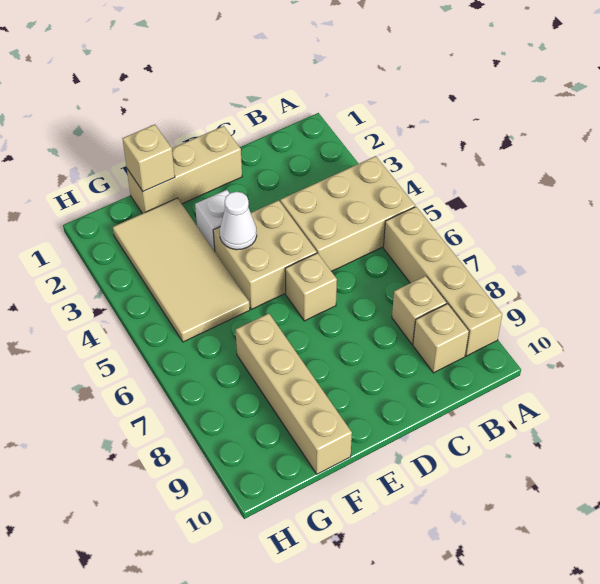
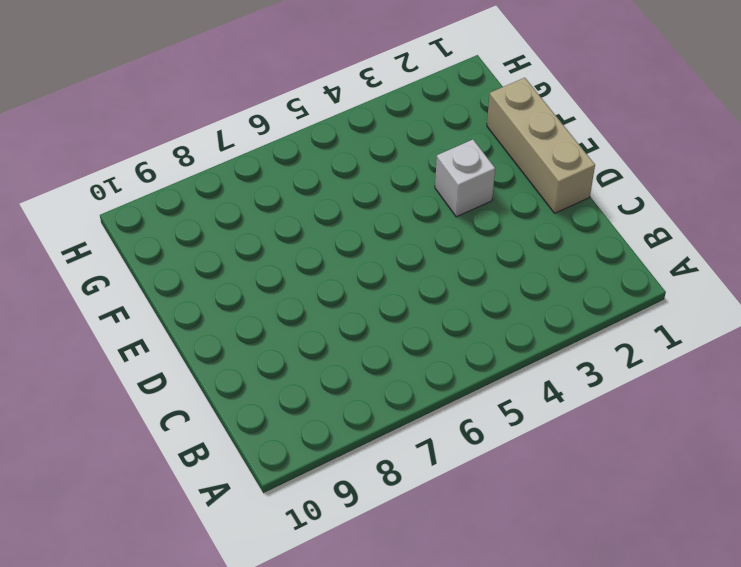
none -> tan 2x3 brick [280,156,415,272]
none -> tan 1x4 brick [383,207,502,356]
none -> tan 1x1 brick [392,276,447,344]

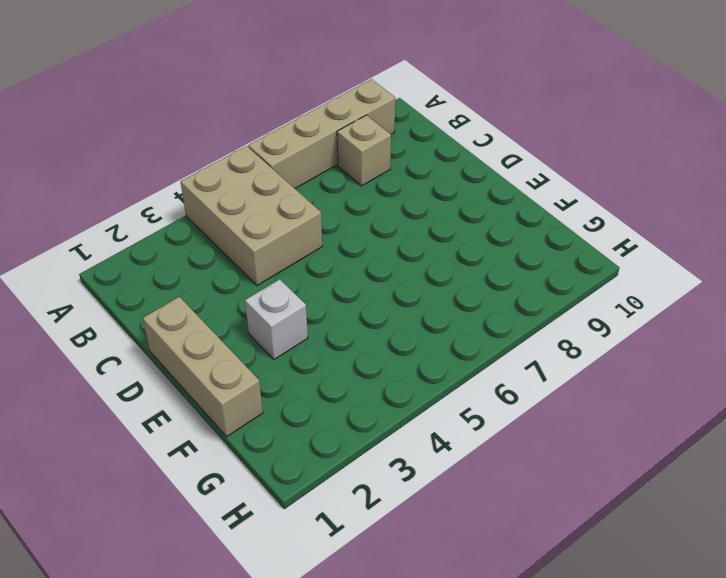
none -> tan 1x1 brick [413,304,469,373]
none -> tan 2x2 brick [213,200,317,309]
none -> tan 1x1 brick [285,253,337,321]

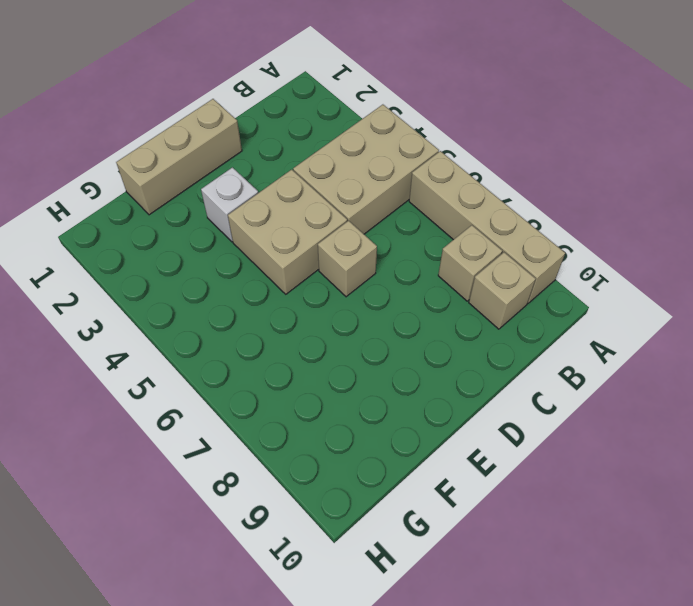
none -> tan 2x4 tile [113,198,250,342]
none -> tan 1x4 brick [236,313,352,474]
none -> white 1x1 cone [220,192,257,250]

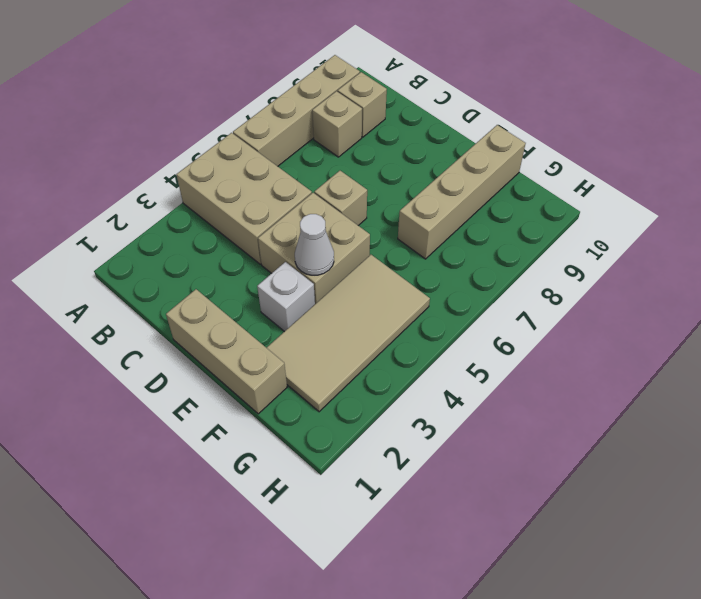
none -> tan 1x1 brick [122,125,175,191]

